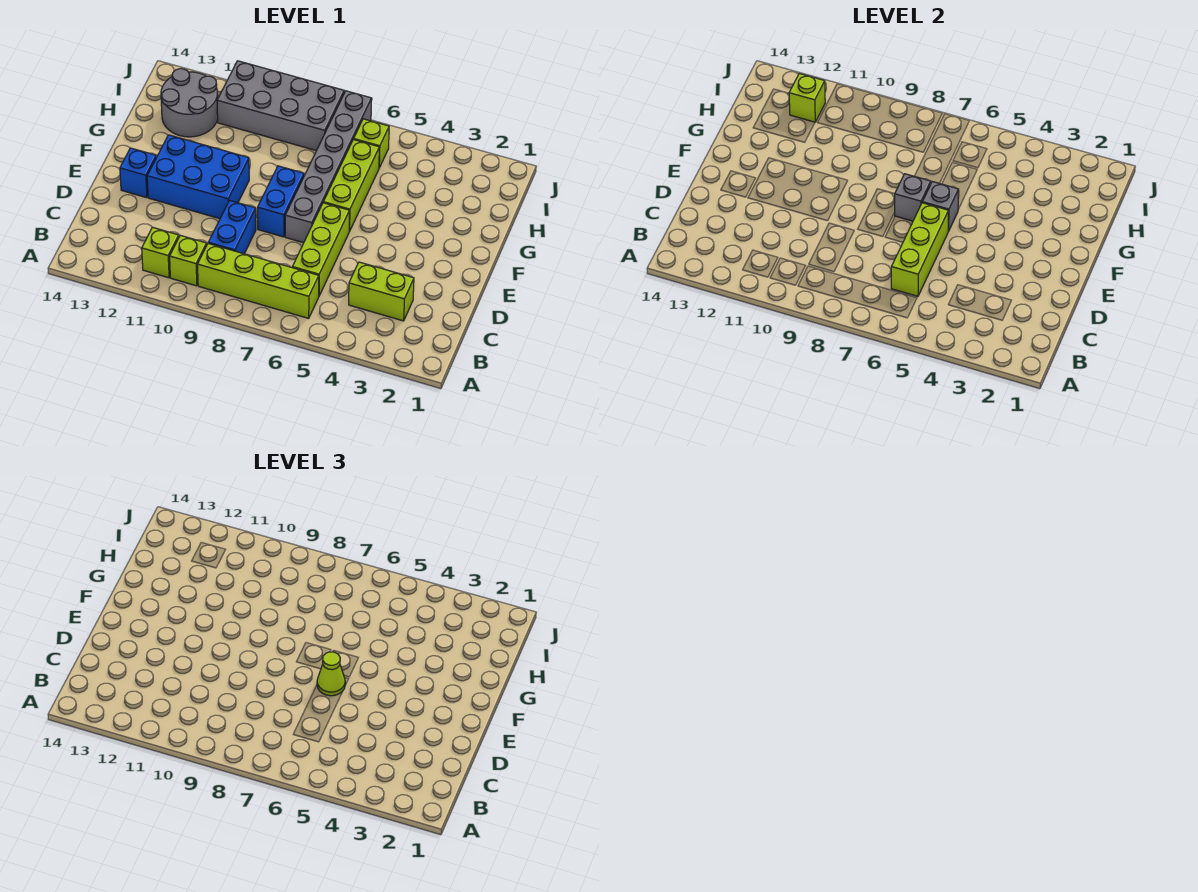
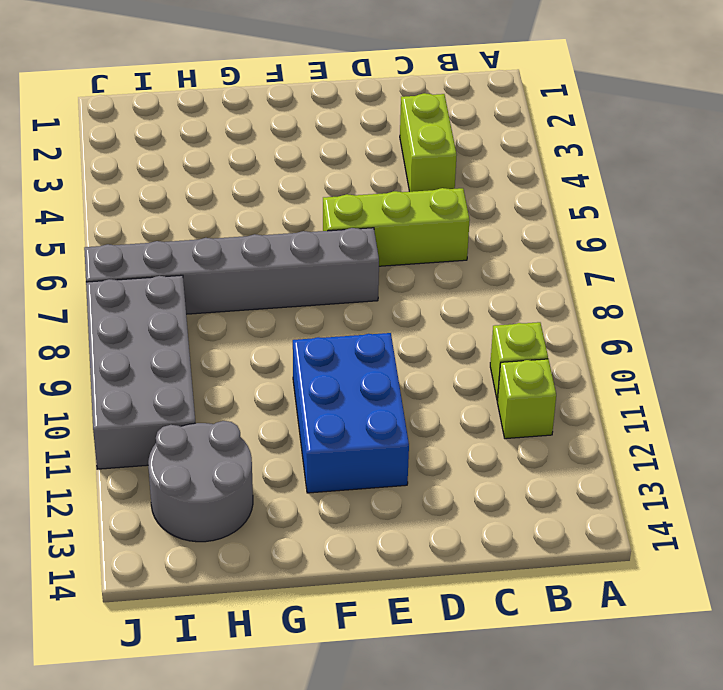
none -> lime 1x4 brick [198,244,319,318]
none -> blue 1x2 brick [208,200,256,254]
none -> blue 1x2 brick [258,166,304,237]

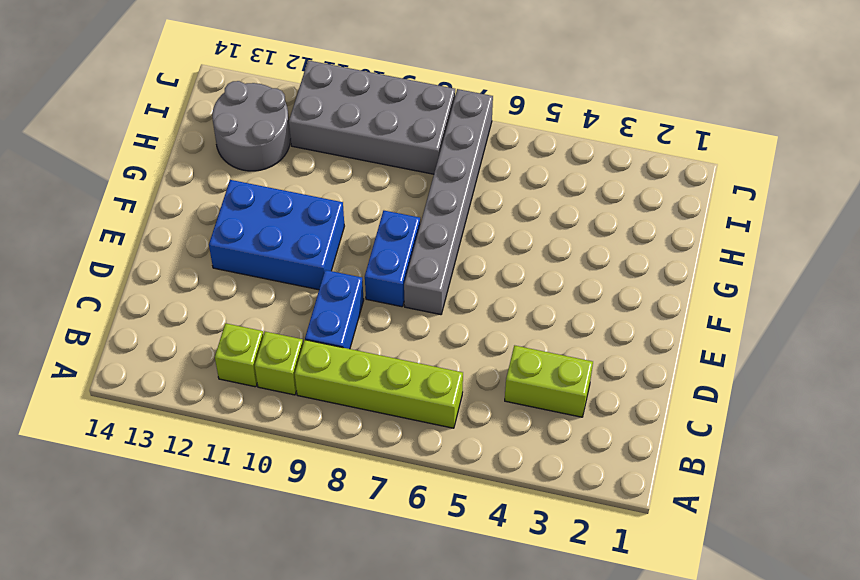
none -> lime 1x3 brick [292,203,349,296]
none -> blue 1x1 brick [120,148,156,198]
none -> lime 1x3 brick [323,139,379,231]

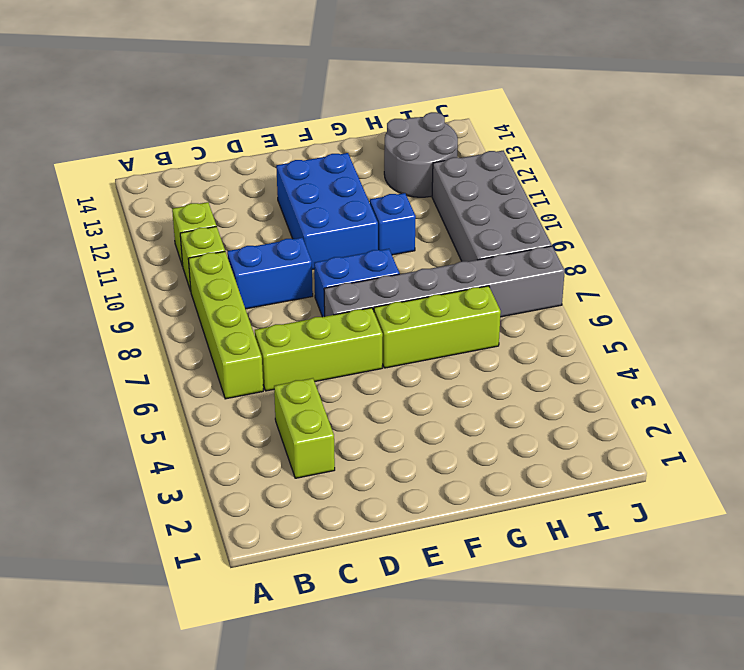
blue 1x1 brick [370,193,416,255] -> blue 1x1 brick moved to [120,148,156,198]
none -> lime 1x1 brick [354,119,389,168]
none -> lime 1x3 brick [891,203,948,296]
none -> grey 1x1 brick [922,182,959,231]

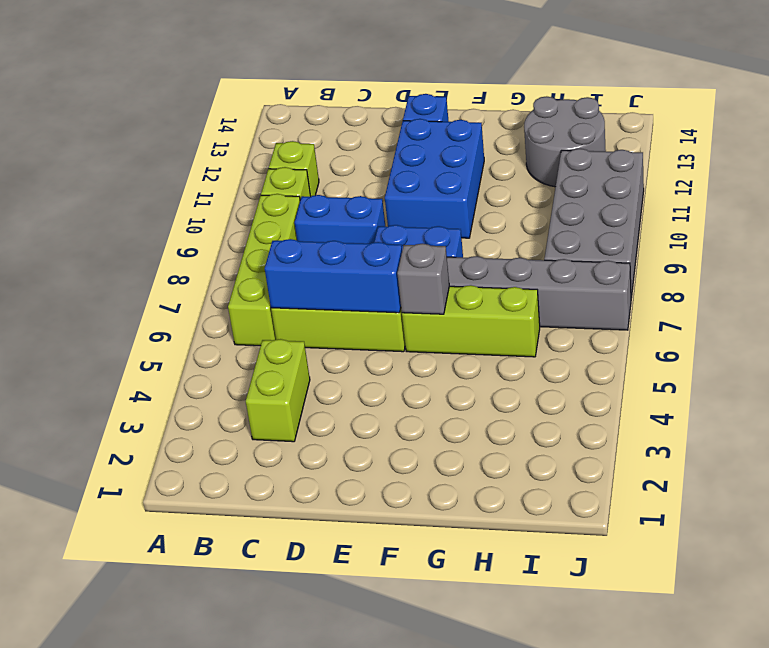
blue 1x3 brick [265,239,402,313] -> lime 1x3 brick [891,203,948,296]
none -> lime 1x1 brick [354,119,389,168]
none -> grey 1x1 brick [895,174,931,221]
none -> lime 1x1 brick [789,74,825,122]

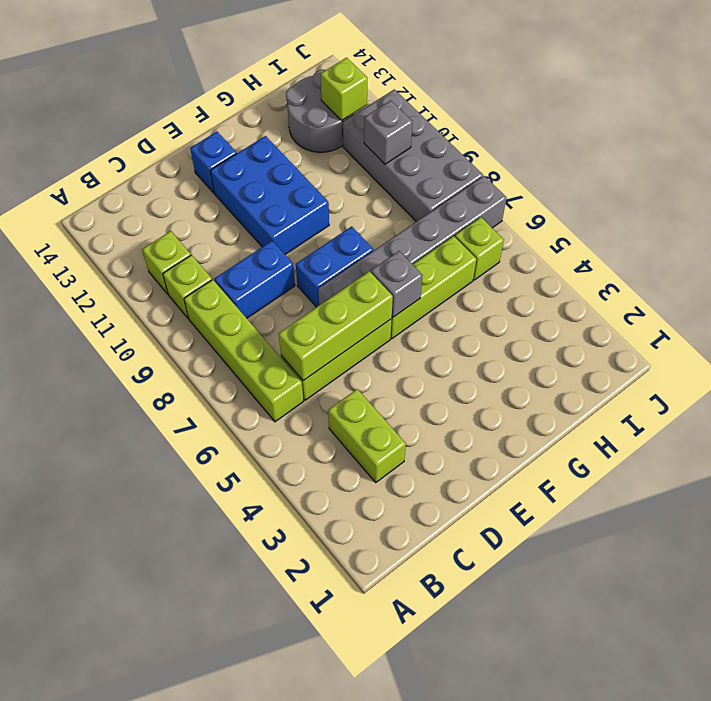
grey 1x1 brick [364,101,412,164] -> grey 1x1 brick moved to [895,174,931,221]
none -> lime 1x1 cone [317,652,345,696]

